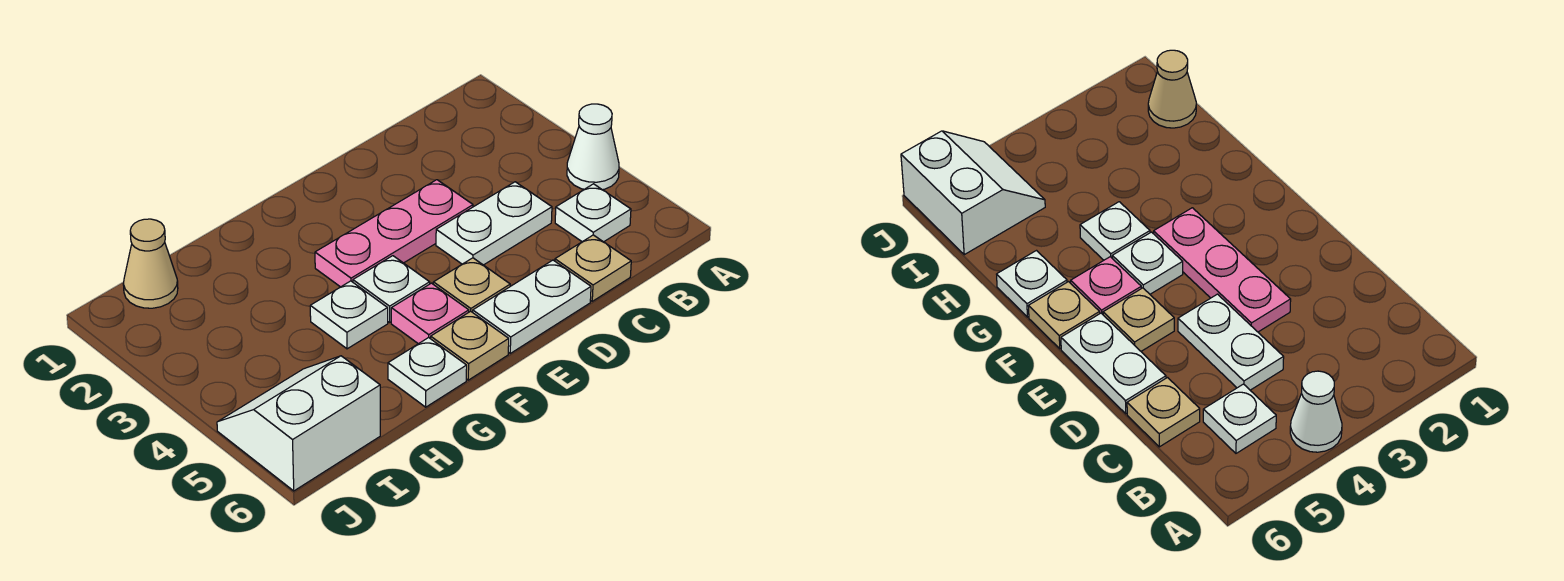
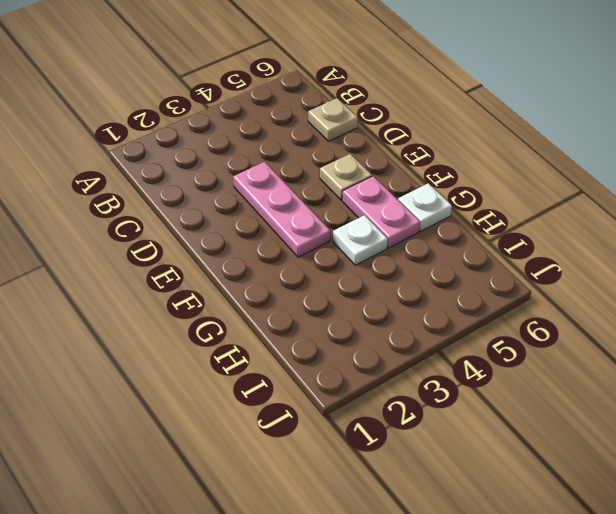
pink 1x2 plate [342,176,420,248] -> pink 1x1 plate [391,283,469,344]
none -> white 1x1 cone [567,104,619,190]
none -> white 1x1 plate [555,184,631,242]
none -> white 1x2 plate [436,182,552,265]

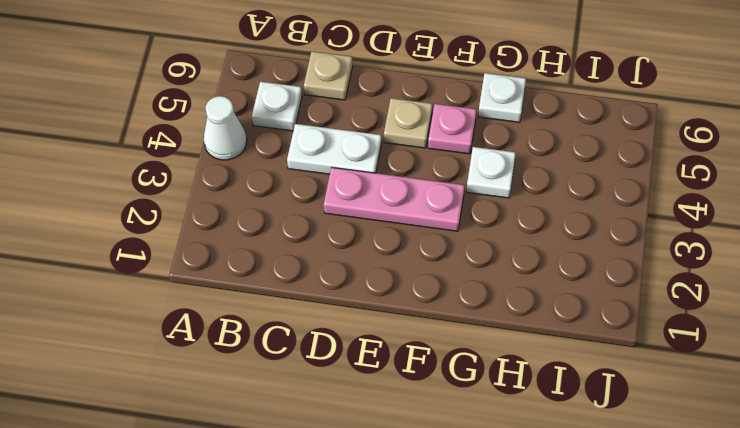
none -> white 1x2 plate [473,260,591,353]
none -> white 1x1 plate [353,256,430,323]
none -> tan 1x1 plate [431,311,509,380]

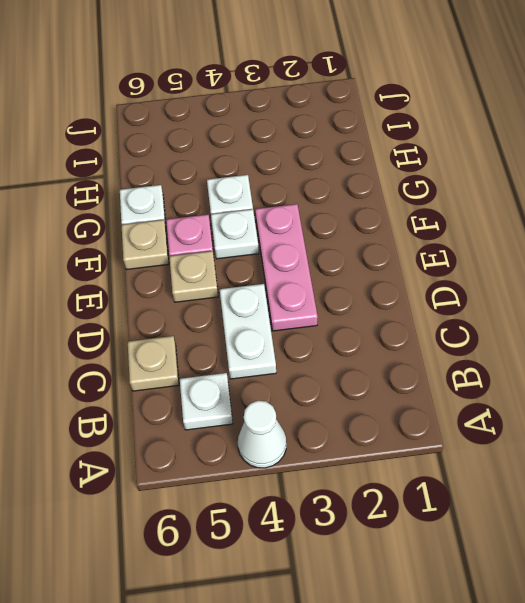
none -> white 1x2 plate [473,260,591,353]
none -> tan 1x1 cone [123,219,178,308]
none -> white 2x2 slope [217,356,380,491]

